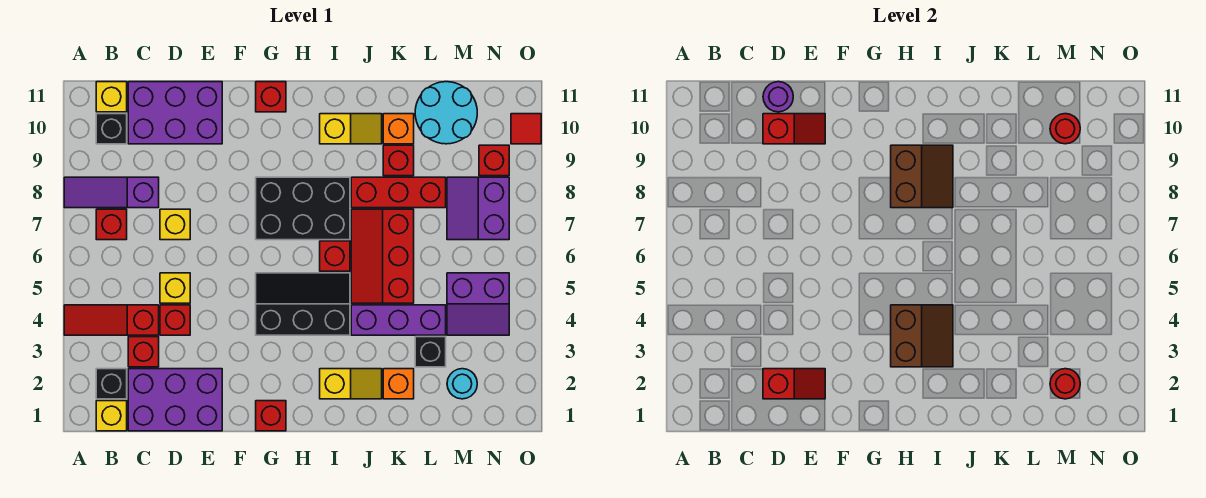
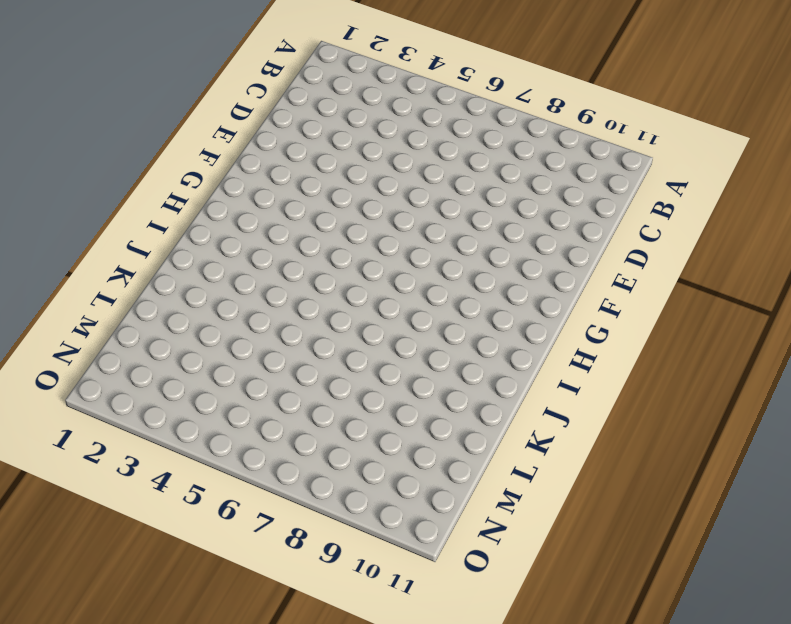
none -> red 1x3 slope [64,305,159,335]
none -> purple 1x3 slope [64,177,159,208]
none -> yellow 1x1 brick [96,401,127,431]
none -> black 1x1 brick [96,369,127,399]

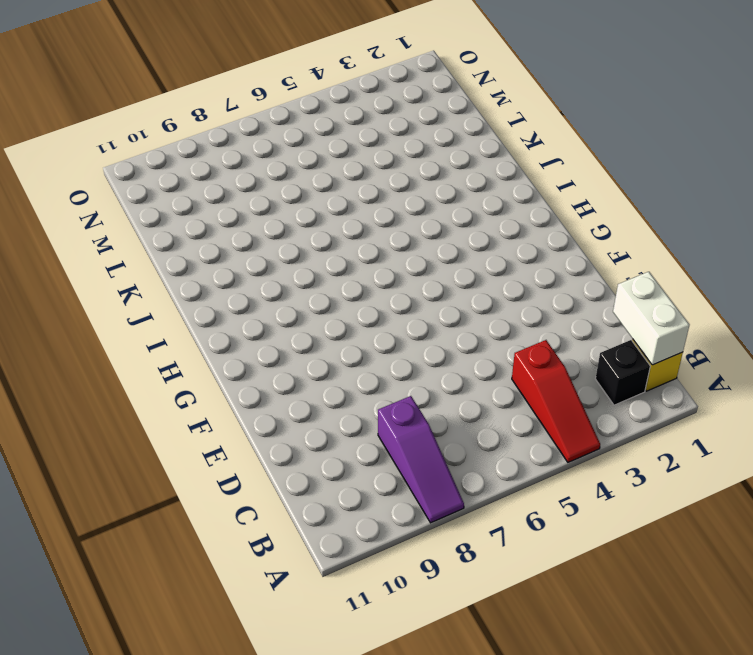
white 1x2 brick [613,272,689,365] -> none
none -> red 1x1 brick [96,209,127,240]
none -> black 1x1 brick [96,114,127,144]
none -> yellow 1x1 brick [96,82,127,112]
none -> purple 2x3 brick [128,369,222,431]

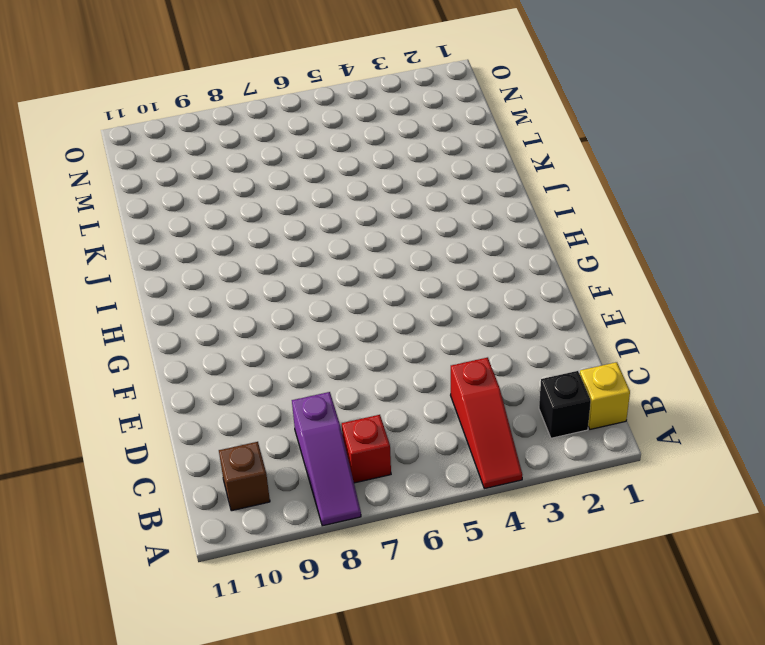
brown 1x1 brick [219,442,270,511] -> black 1x1 brick [96,114,127,144]
none -> yellow 1x1 brick [96,82,127,112]
none -> purple 2x3 brick [128,369,222,431]
none -> red 1x1 brick [128,337,159,367]
none -> purple 2x3 brick [128,82,222,144]

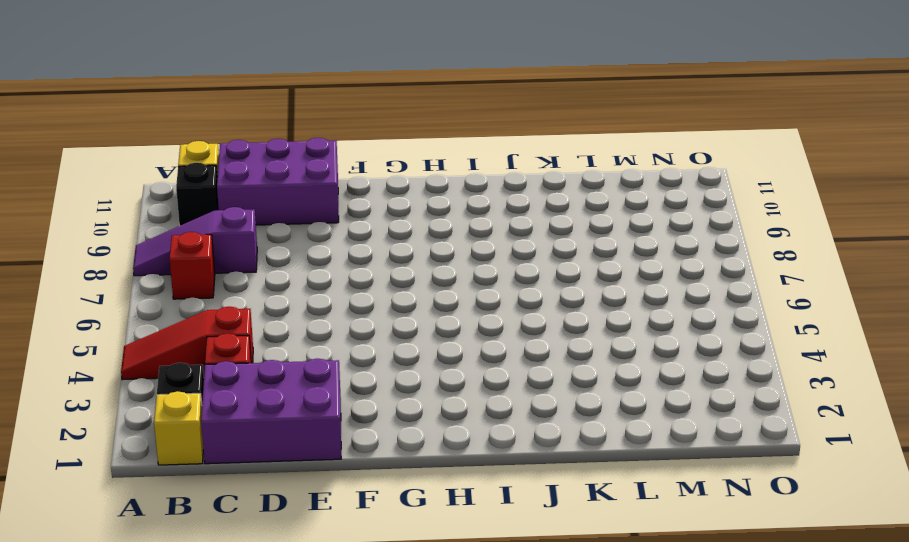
none -> red 1x1 brick [160,305,190,335]
none -> yellow 1x1 brick [160,273,190,303]
none -> yellow 1x1 brick [160,209,190,240]
none -> red 1x1 brick [256,401,286,431]

